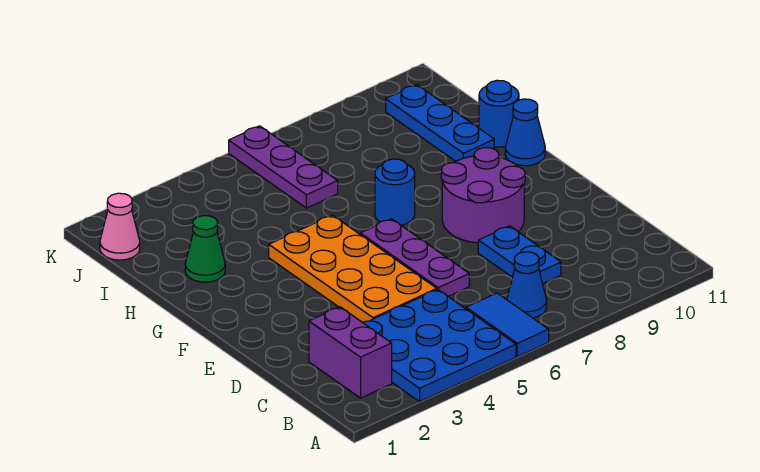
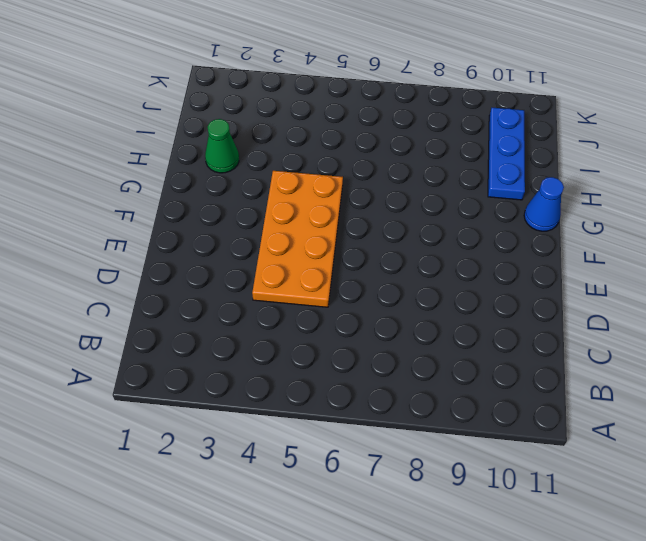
none -> blue 3x3 plate [363,290,516,402]
none -> blue 1x2 tile [466,293,549,357]
none -> purple 1x2 brick [309,307,392,398]

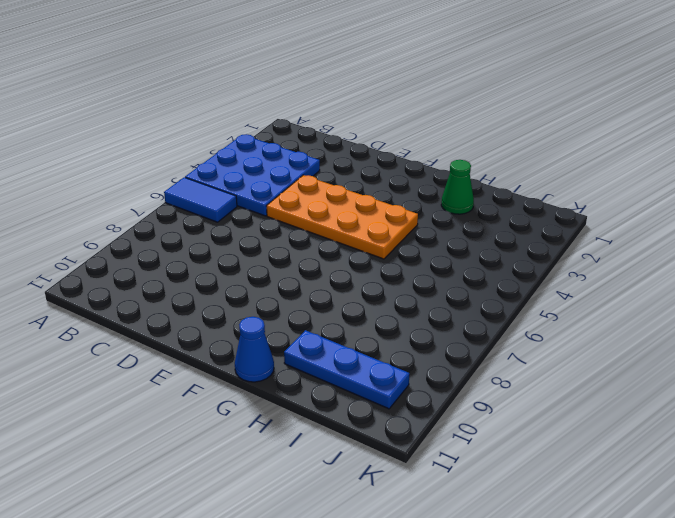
none -> purple 1x2 brick [309,307,392,398]
none -> blue 1x1 cone [507,252,547,318]
none -> blue 1x2 plate [478,226,561,284]

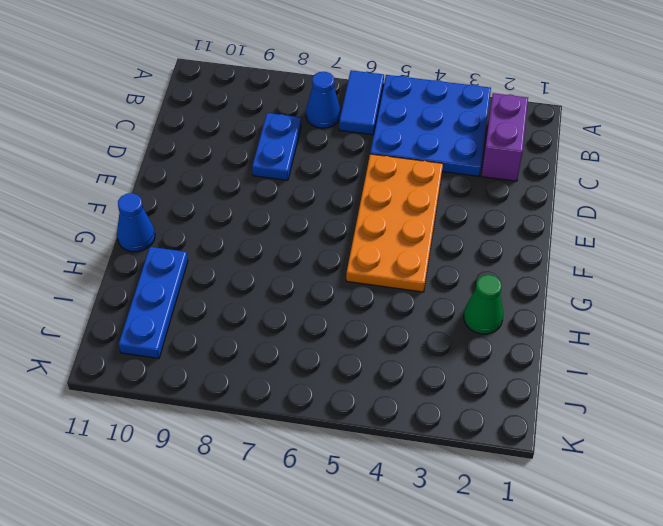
none -> purple 1x3 plate [360,219,469,296]
none -> purple 2x2 round brick [441,148,525,243]
none -> blue 1x1 round brick [375,159,415,225]

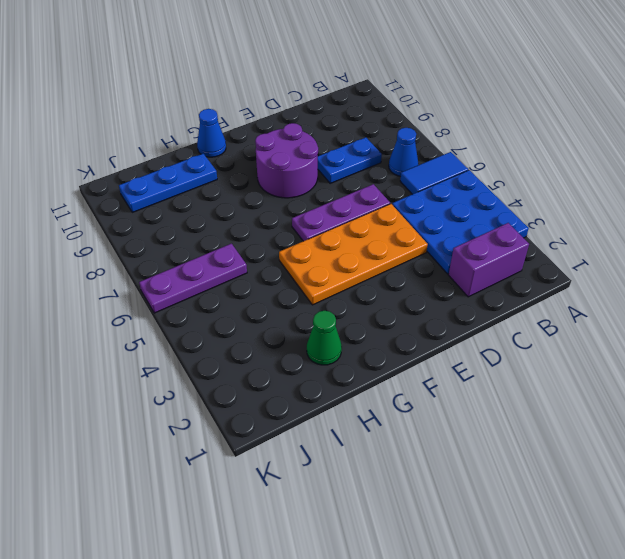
none -> blue 1x1 round brick [375,159,415,225]
none -> blue 1x1 round brick [479,80,519,147]
none -> pink 1x1 cone [100,193,140,260]

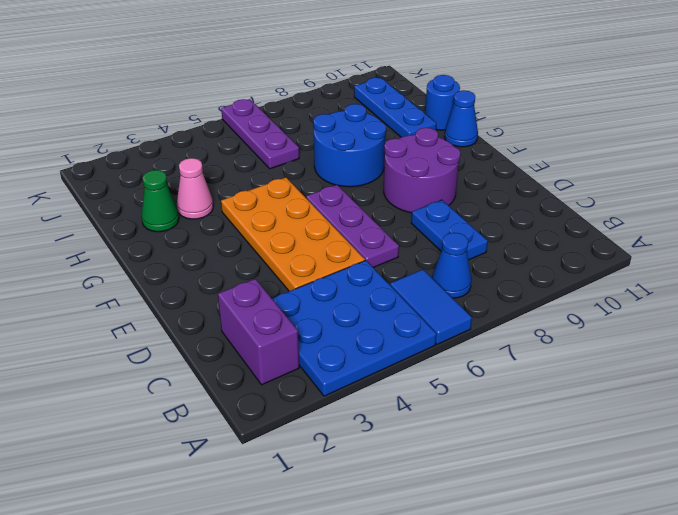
blue 2x2 round brick [313,104,386,187] -> blue 1x1 round brick [375,159,415,225]
pink 1x1 cone [177,158,213,219] -> pink 1x1 cone moved to [100,193,140,260]

